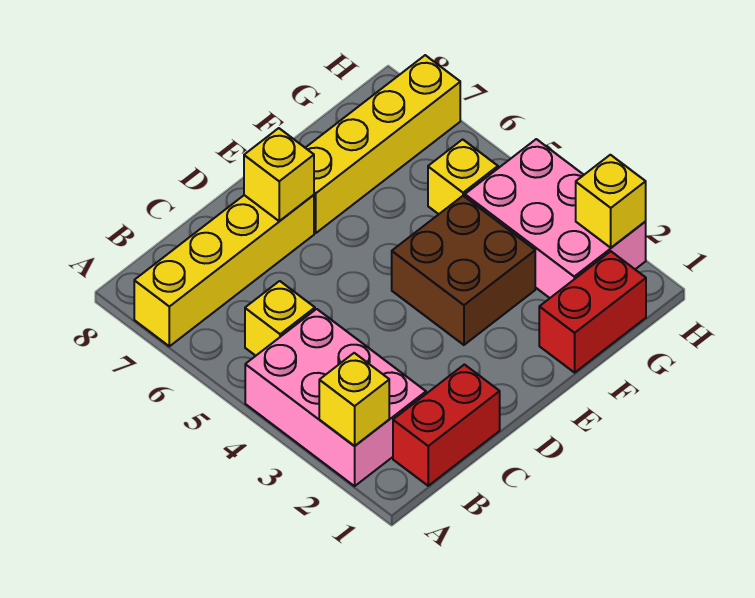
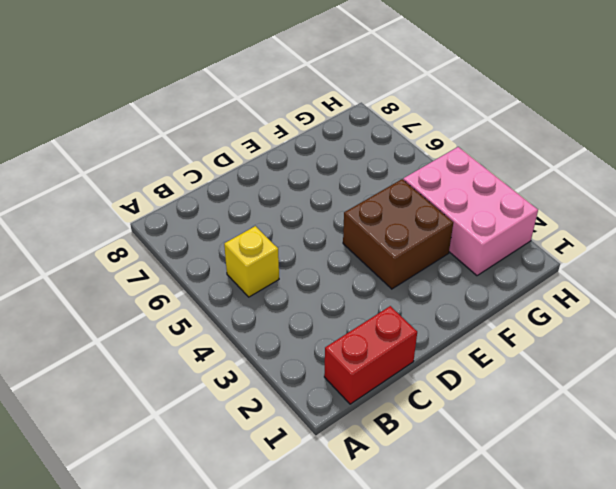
none -> pink 2x3 brick [245,309,426,486]
none -> yellow 1x4 brick [134,195,314,346]
none -> yellow 1x4 brick [306,55,460,233]

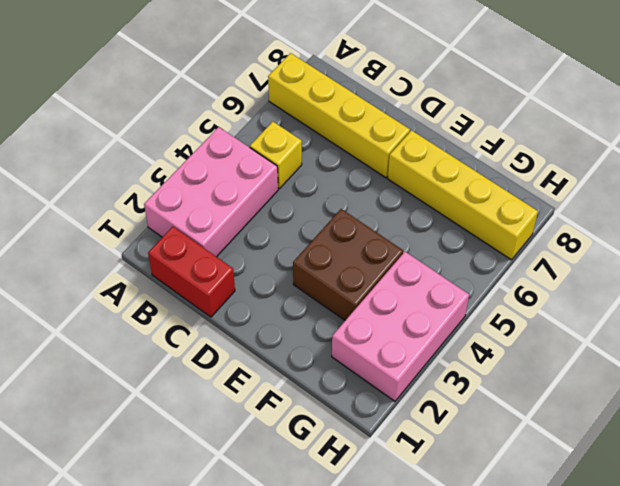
none -> red 1x2 brick [539,251,646,373]
none -> yellow 1x1 brick [428,139,498,214]
none -> yellow 1x1 brick [319,353,389,446]

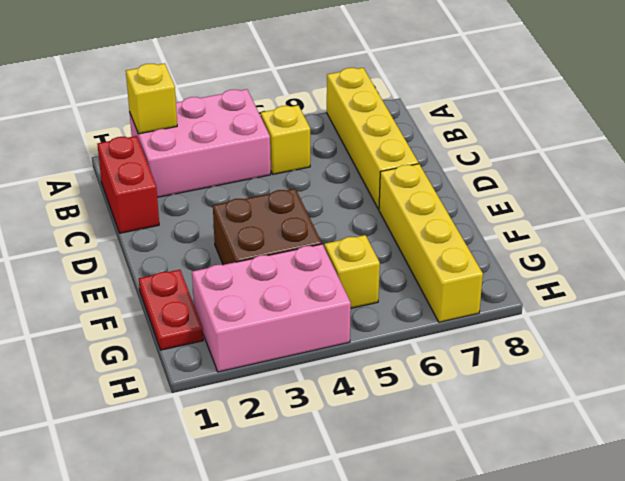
red 1x2 plate [139,270,203,350] -> red 1x2 brick [539,251,646,373]
none -> yellow 1x1 brick [244,128,314,221]
none -> yellow 1x1 brick [576,155,646,248]

